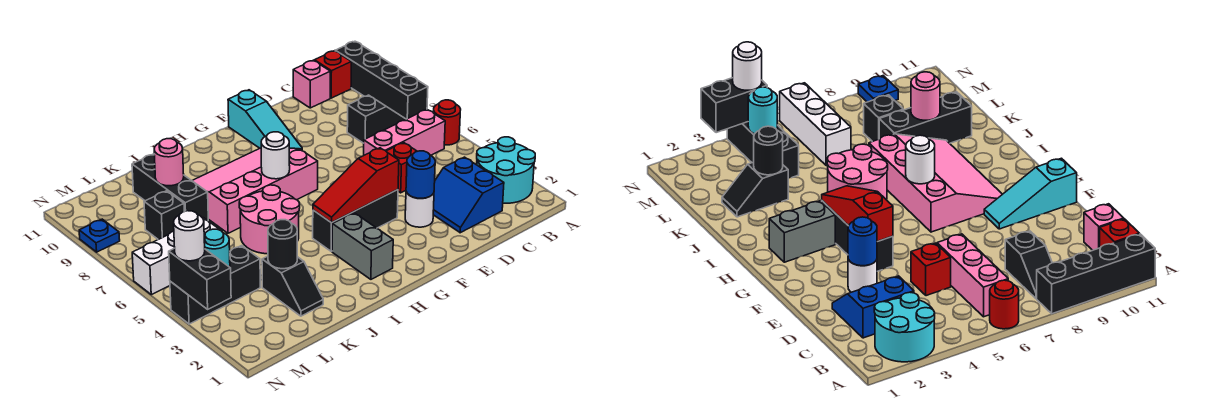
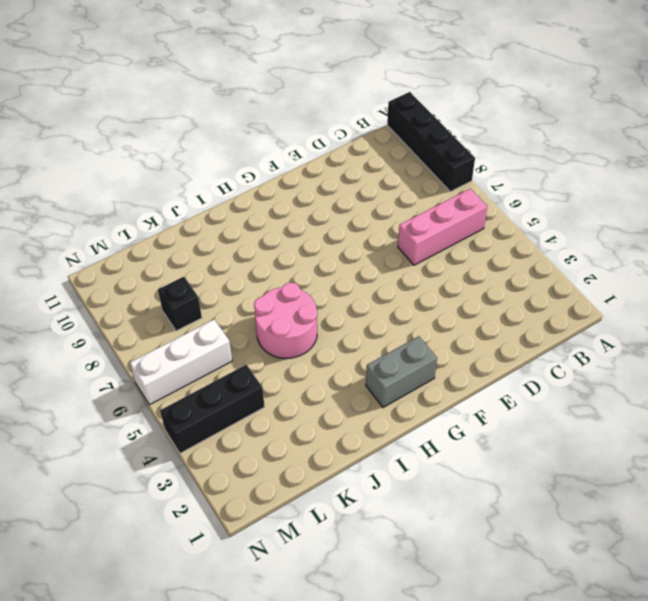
grey 1x2 brick [366,336,437,408] -> grey 1x2 brick turned to [332,213,393,279]
none -> cyan 2x2 round brick [477,137,535,203]
none -> red 1x1 round brick [434,100,461,145]
none -> black 1x2 slope [347,95,406,143]

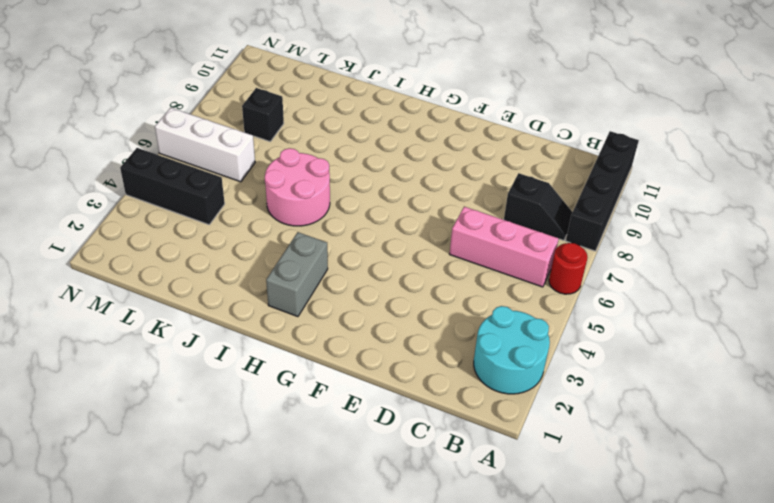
none -> red 1x1 brick [314,51,351,98]
none -> blue 2x2 slope [433,157,504,233]
none -> pink 1x1 brick [293,60,330,108]

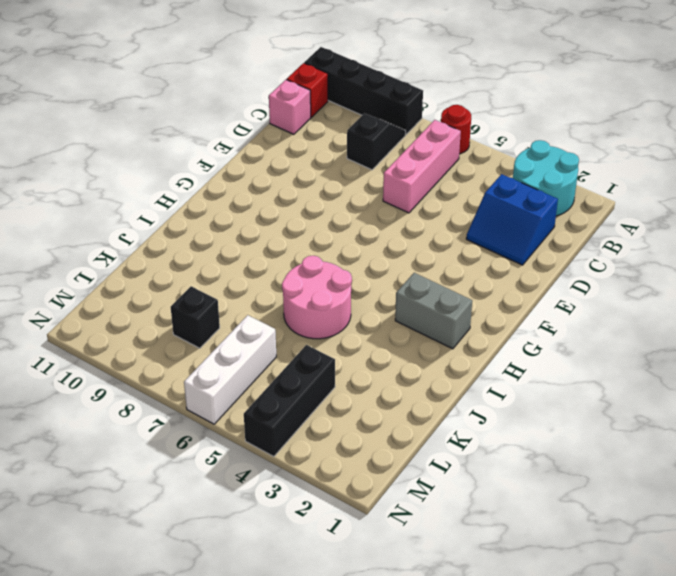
none -> red 1x1 brick [386,143,417,193]
none -> white 1x1 round brick [405,192,434,227]
none -> black 1x3 brick [313,190,398,251]

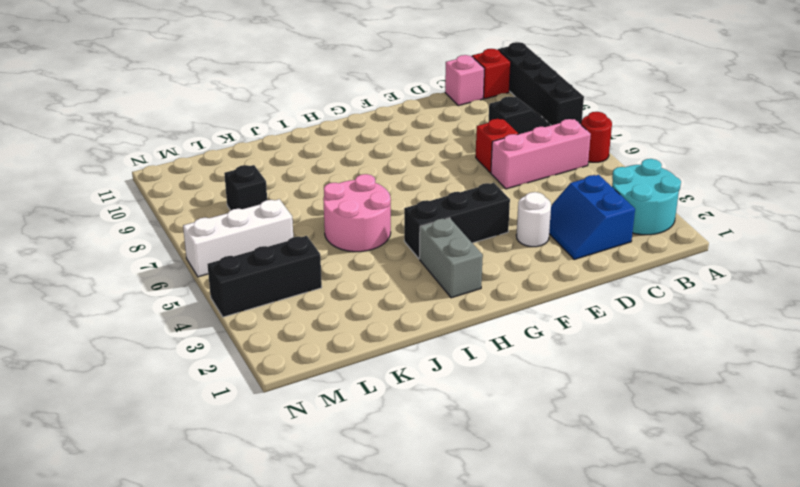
red 1x1 brick [476,119,518,173] -> red 1x1 brick moved to [386,143,417,193]
none -> cyan 1x3 slope [228,90,302,150]
none -> pink 3x4 slope [192,148,318,233]
none -> black 1x2 slope [262,256,323,316]

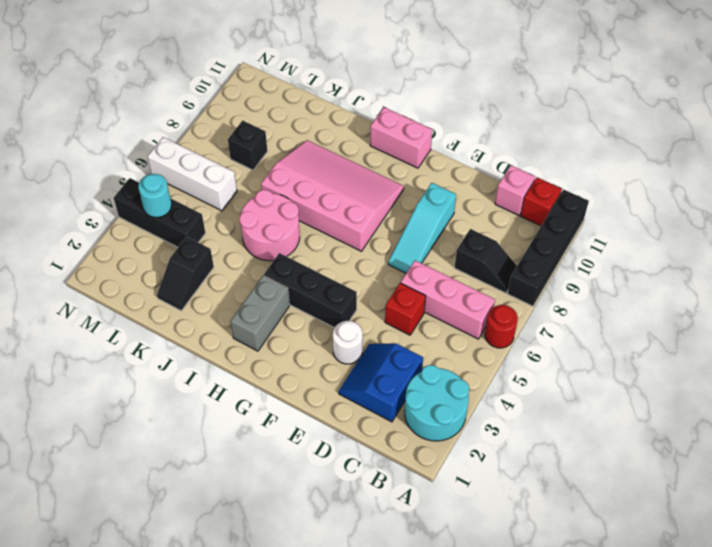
cyan 1x3 slope [388,183,456,273] -> cyan 1x3 slope moved to [228,90,302,150]
pink 1x2 brick [370,107,432,168] -> none
none -> black 1x3 brick [132,154,208,221]
none -> blue 1x1 plate [79,219,120,252]
none -> blue 1x1 round brick [406,151,435,198]

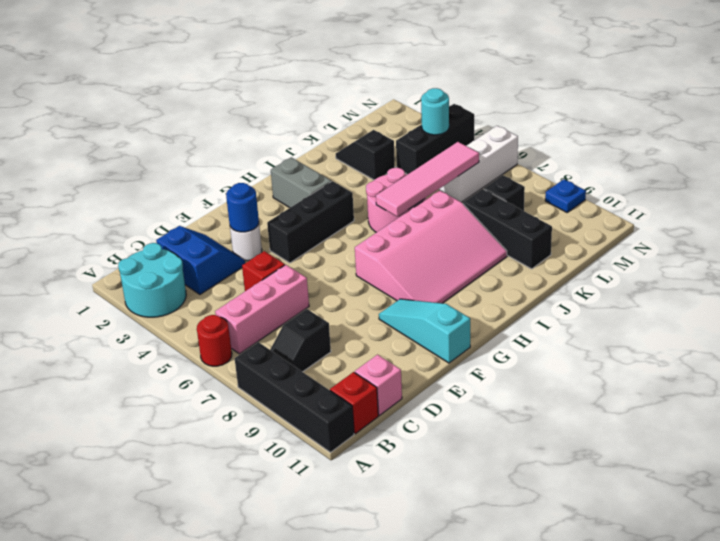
pink 1x4 tile [376,142,479,217] -> none
none -> red 1x3 slope [313,148,399,223]
none -> white 1x1 round brick [261,132,290,179]
none -> black 1x1 round brick [268,220,297,269]

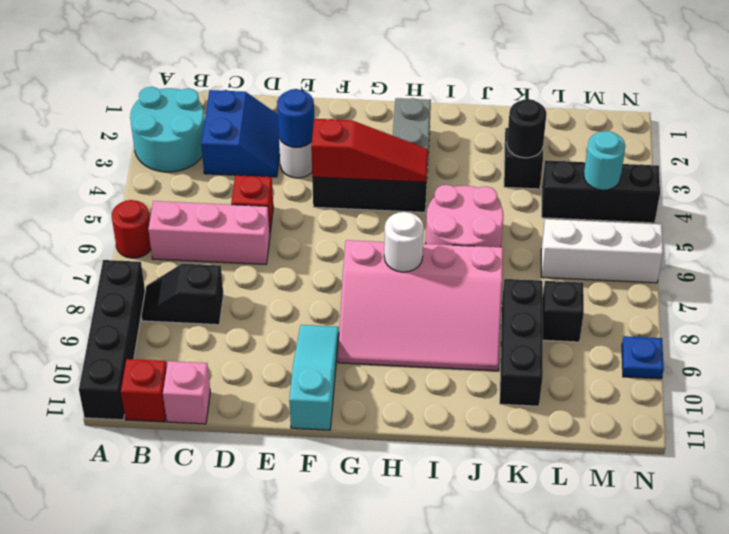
none -> pink 1x1 round brick [154,139,184,186]
none -> black 1x2 brick [169,248,231,309]
none -> white 1x1 round brick [174,211,205,261]

